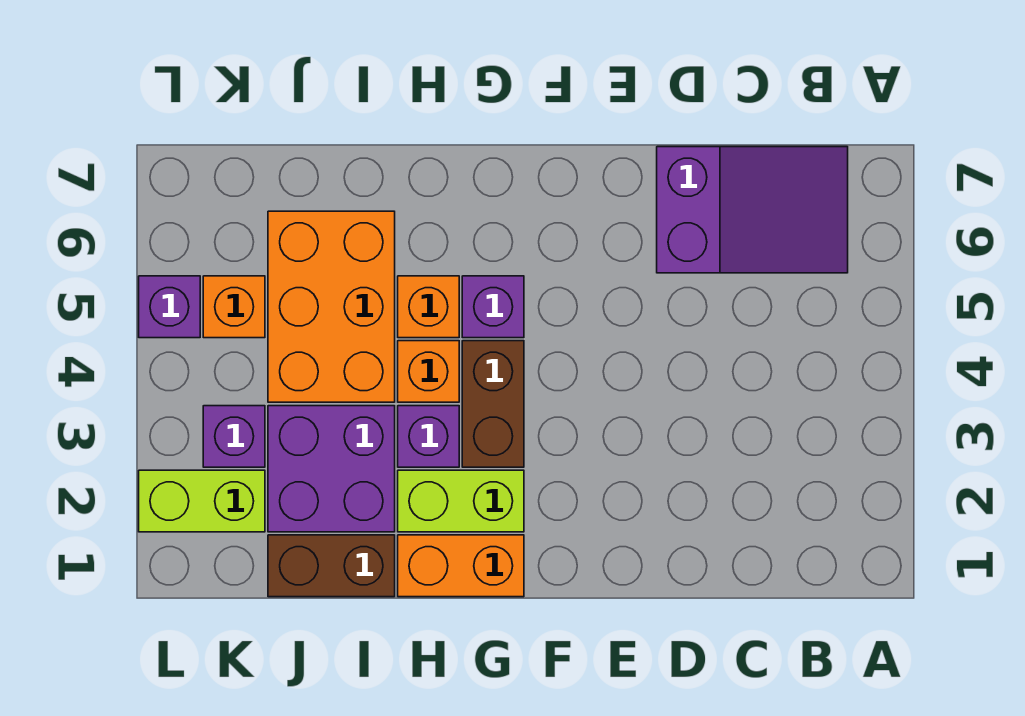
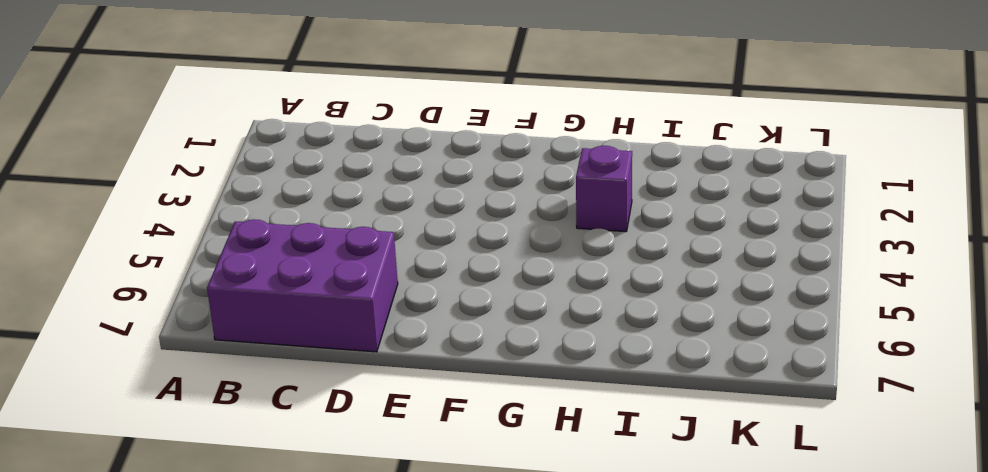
purple 2x3 brick [207,219,398,352] -> purple 2x3 slope [657,147,848,273]
none -> orange 1x2 brick [398,535,524,597]
none -> lime 1x2 brick [398,470,524,532]
none -> brown 1x2 brick [462,341,524,467]

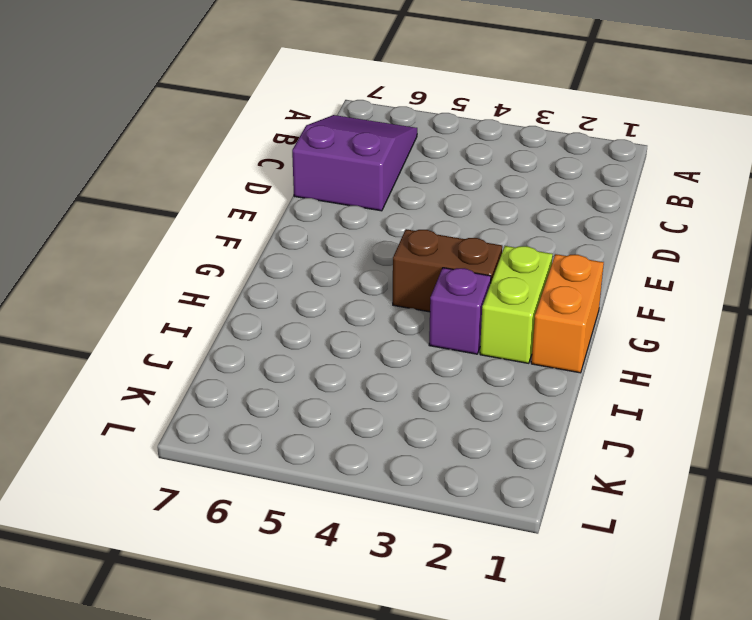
none -> purple 1x1 brick [462,276,524,338]
none -> orange 1x1 brick [398,341,459,402]
none -> orange 1x1 brick [398,276,459,338]

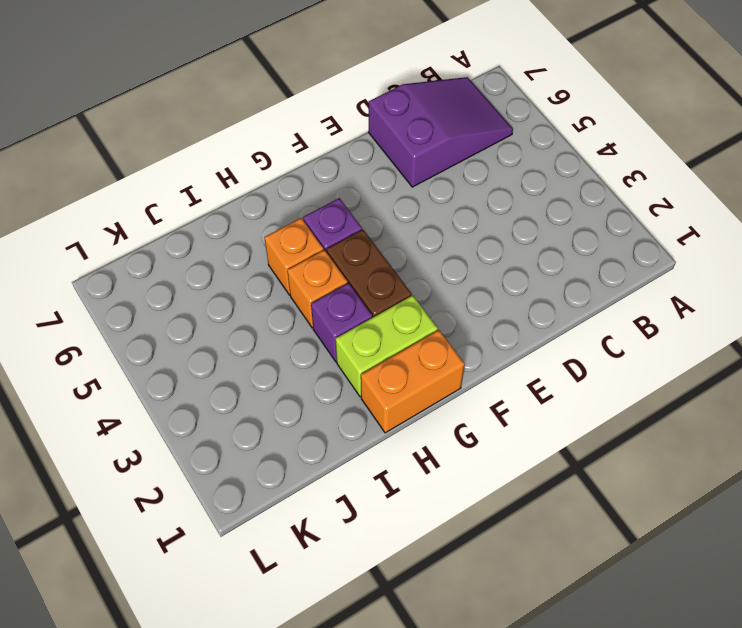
none -> brown 1x2 brick [268,535,395,597]
none -> purple 2x2 brick [268,406,395,532]
none -> orange 2x3 brick [268,211,395,402]

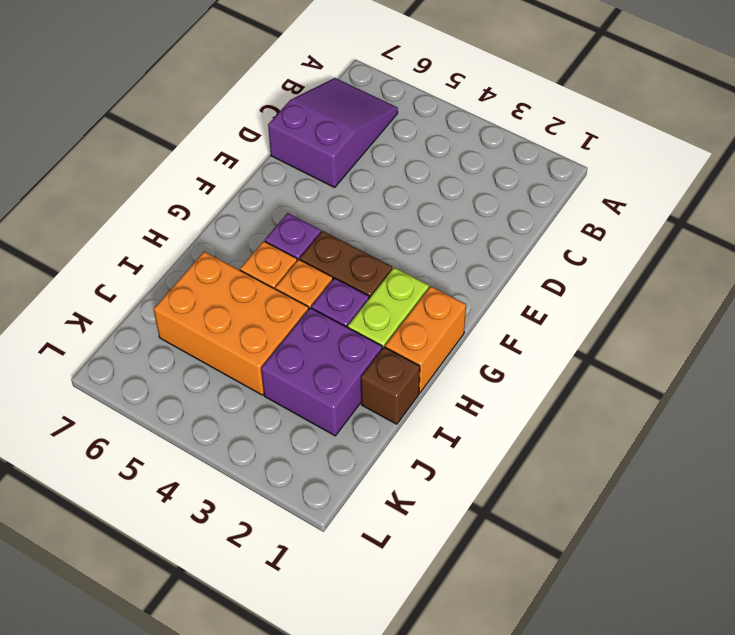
brown 1x1 brick [361,347,420,424] -> brown 1x2 brick [268,535,395,597]
none -> lime 1x2 brick [139,470,265,532]
none -> purple 1x1 brick [203,406,265,467]
none -> orange 1x1 brick [203,276,265,338]

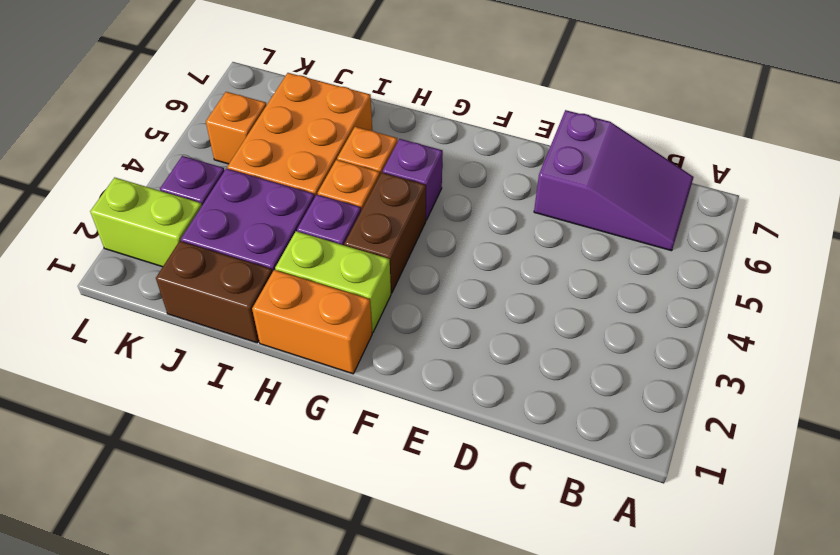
none -> purple 1x1 brick [139,276,200,338]

